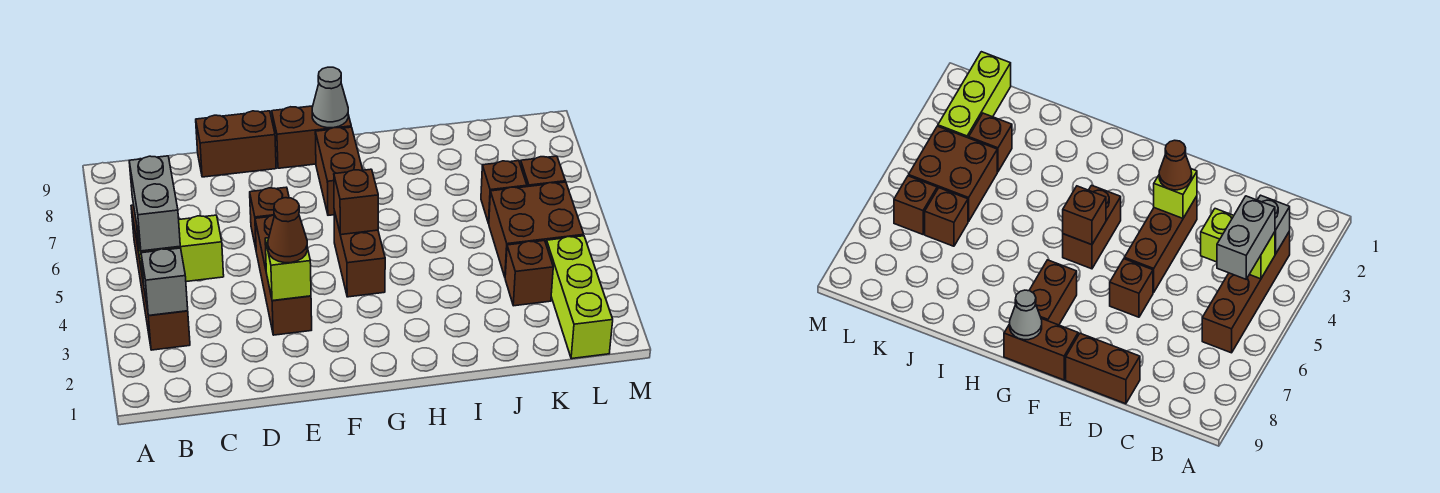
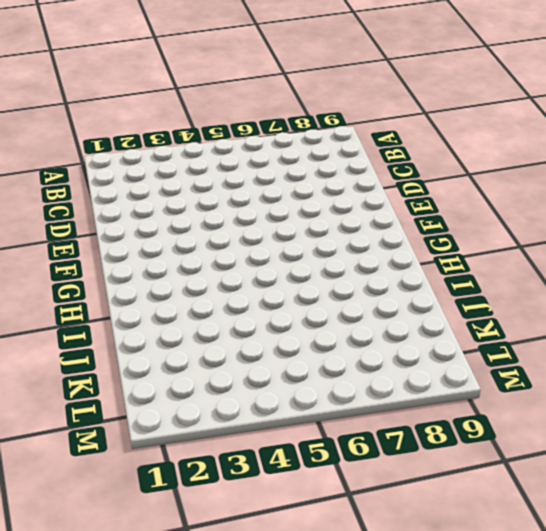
none -> brown 1x4 brick [131,205,190,350]
none -> brown 1x2 brick [196,111,276,177]
none -> brown 1x3 brick [255,215,312,335]

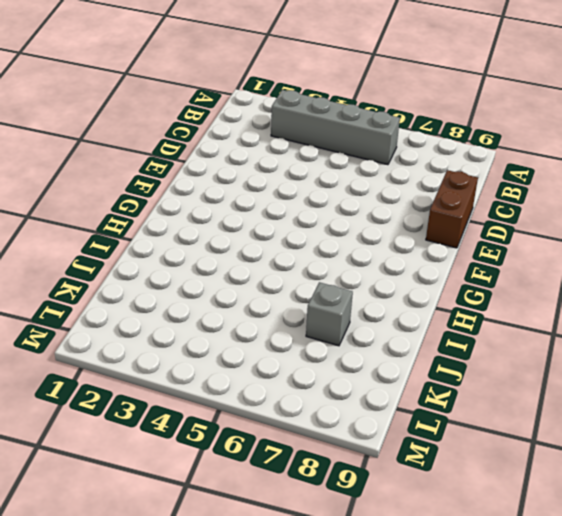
grey 1x4 brick [271,90,400,165] -> brown 1x4 brick [131,205,190,350]
grey 1x1 brick [306,282,353,346] -> grey 1x1 brick moved to [141,248,188,316]
none -> brown 1x3 brick [255,215,312,335]
none -> brown 1x1 brick [250,187,289,248]
none -> brown 1x2 brick [272,106,351,168]

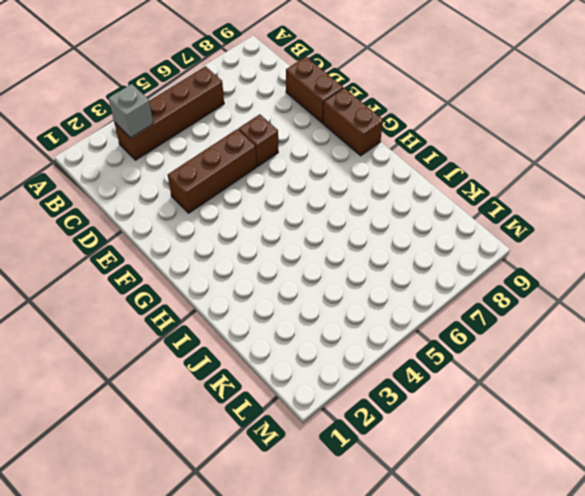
none -> brown 1x2 brick [334,211,385,297]
none -> brown 1x2 brick [315,127,363,215]
none -> brown 1x1 brick [505,241,553,306]

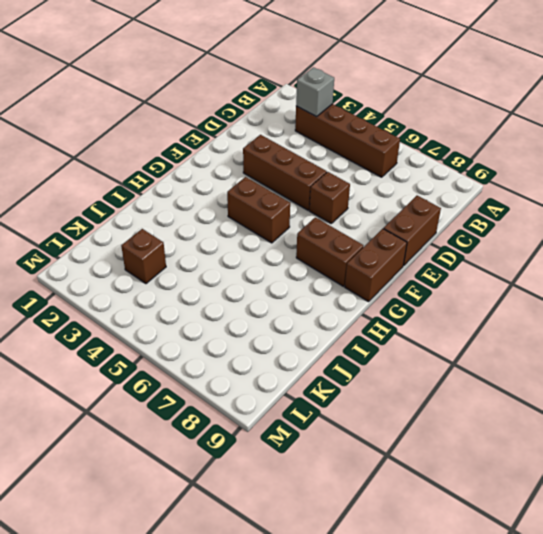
none -> brown 2x2 brick [489,182,584,277]
none -> brown 1x1 brick [481,161,527,224]
none -> lime 1x3 brick [546,236,613,359]

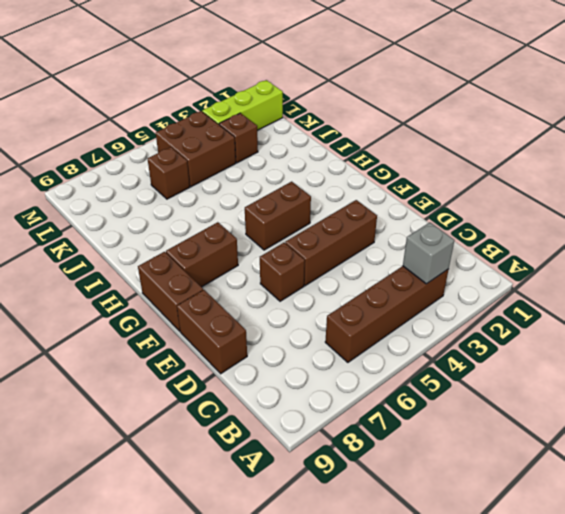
none -> brown 1x1 brick [521,156,565,187]
none -> lime 1x2 brick [137,215,224,284]
none -> lime 1x1 brick [265,238,311,301]

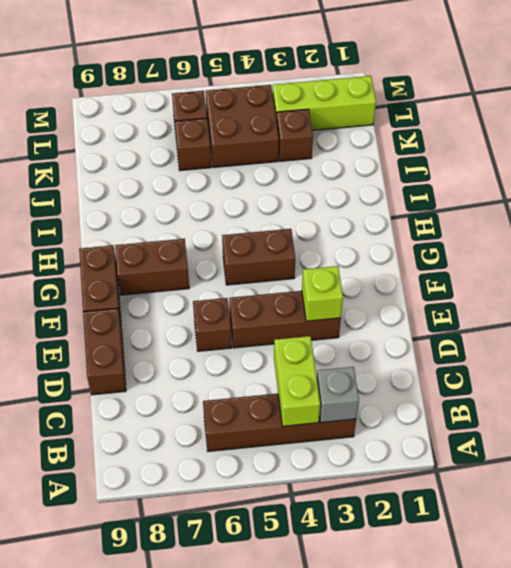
none -> brown 1x1 brick [334,169,378,235]
none -> grey 1x1 cone [312,67,348,128]
none -> grey 1x2 brick [129,156,180,251]

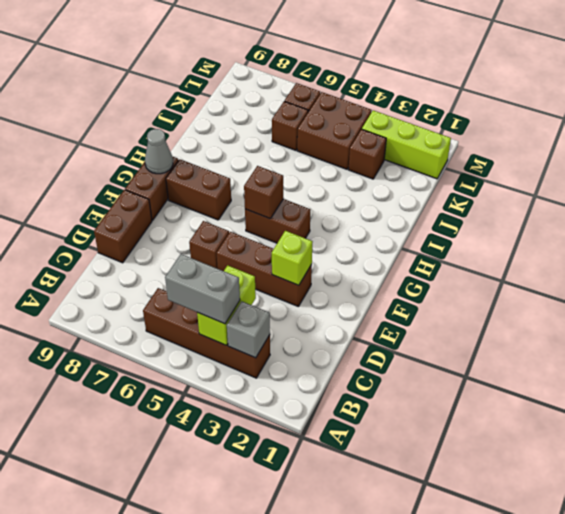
none -> brown 1x1 cone [268,198,307,263]

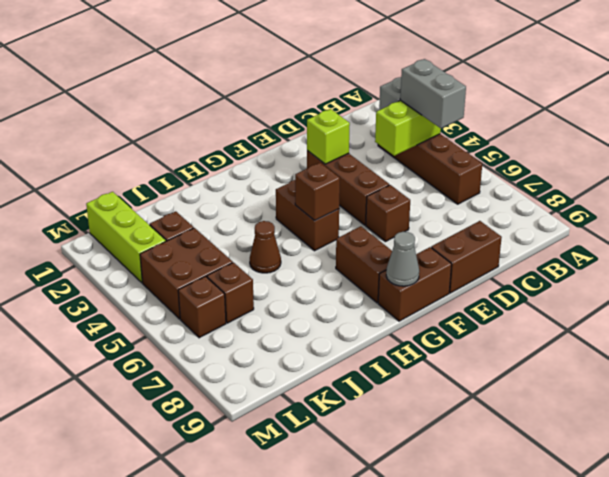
brown 1x1 cone [250,221,281,273] -> brown 1x1 cone moved to [268,198,307,263]

